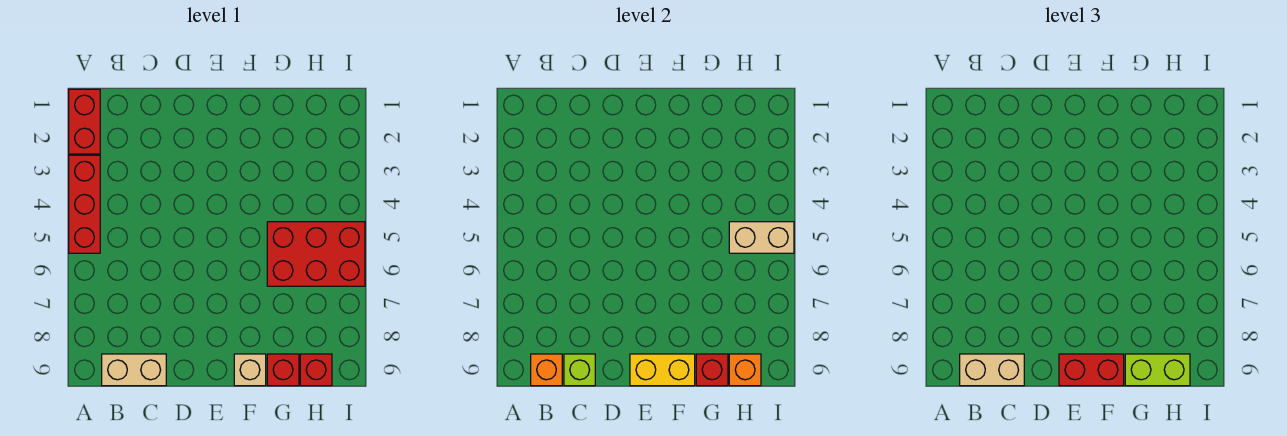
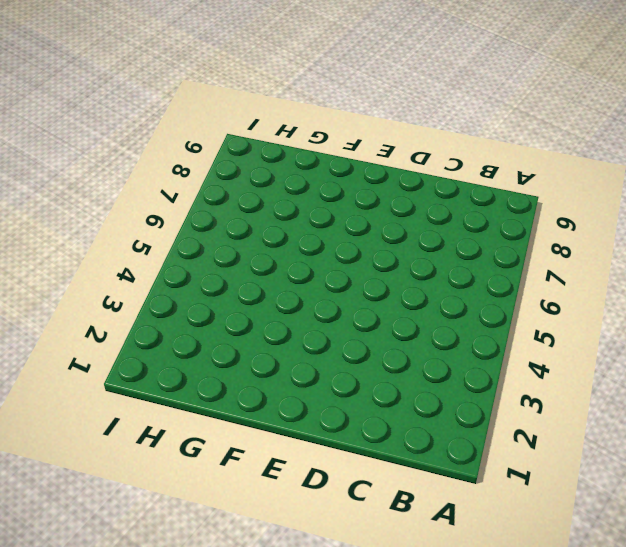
none -> red 1x2 brick [69,89,100,154]
none -> red 1x3 brick [69,155,100,253]
none -> tan 1x2 brick [102,354,166,386]

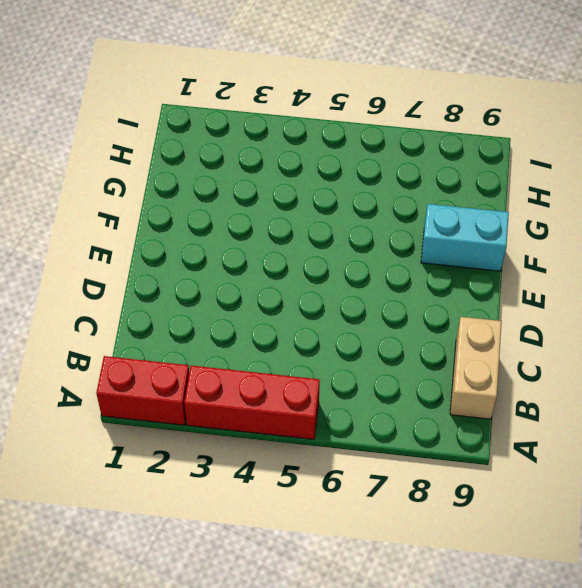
cyan 1x2 brick [421,204,509,271] -> tan 1x1 brick [234,354,266,386]
none -> red 2x3 brick [267,222,365,286]
none -> red 1x1 brick [267,354,299,386]
none -> red 1x1 brick [300,354,332,386]

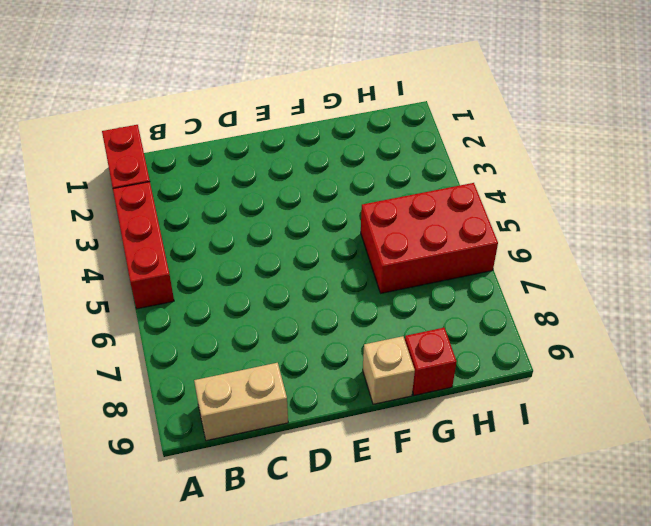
none -> red 1x1 brick [300,354,332,386]
none -> orange 1x1 brick [531,354,562,386]
none -> lime 1x1 brick [564,354,595,386]

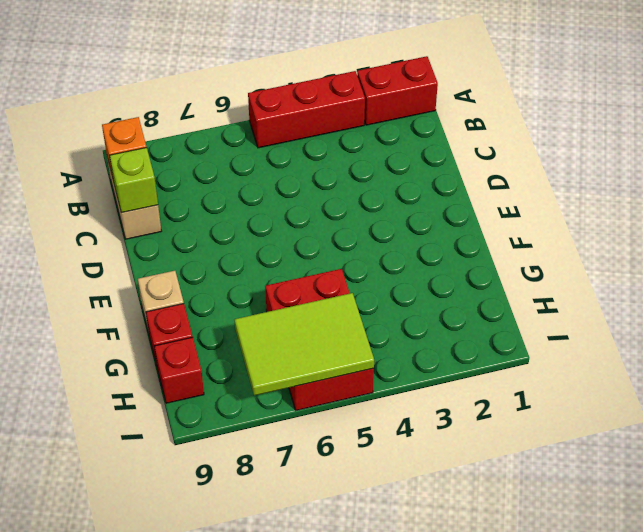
lime 2x3 tile [235,293,374,395] -> tan 1x2 brick [729,222,794,253]
none -> yellow 1x2 brick [630,354,695,386]
none -> red 1x1 brick [696,354,728,386]
none -> orange 1x1 brick [729,354,761,386]

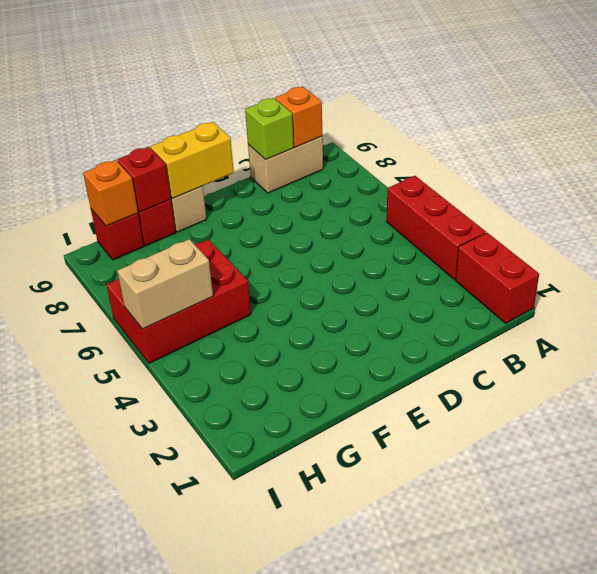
none -> tan 1x2 brick [960,354,1024,386]
none -> red 1x2 brick [1059,354,1124,386]
none -> lime 1x2 brick [1125,354,1190,386]

